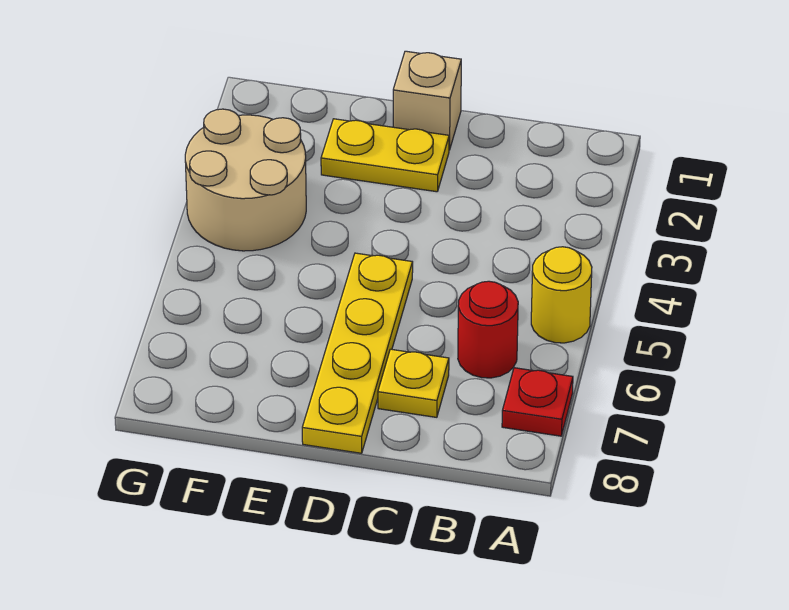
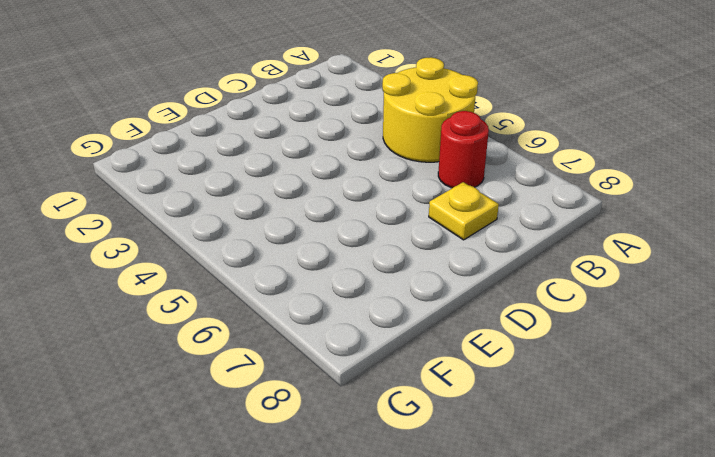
yellow 2x2 round brick [382,57,478,162] -> yellow 1x1 round brick [531,247,592,343]
none -> red 1x1 plate [502,368,573,436]
none -> tan 1x1 brick [393,51,461,150]

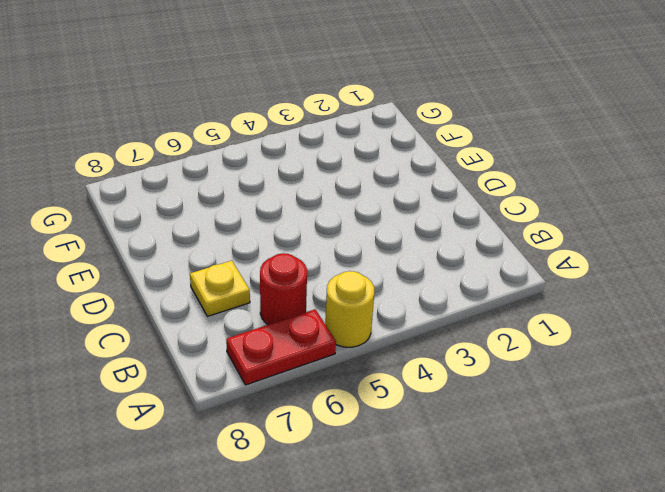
red 1x2 plate [226,309,336,385] -> red 1x1 plate [502,368,573,436]
none -> tan 1x1 brick [393,51,461,150]
none -> yellow 1x2 plate [321,119,449,192]

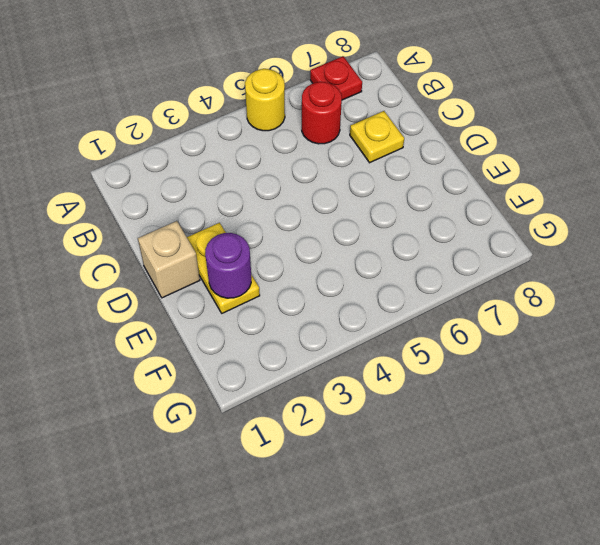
purple 1x1 round brick [205,233,251,298] -> none
none -> yellow 1x4 plate [302,253,413,453]
none -> tan 2x2 round brick [185,109,306,251]

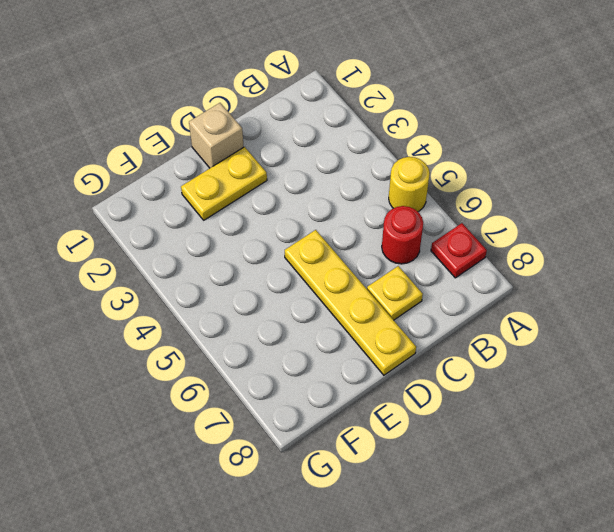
none -> tan 2x2 round brick [185,109,306,251]

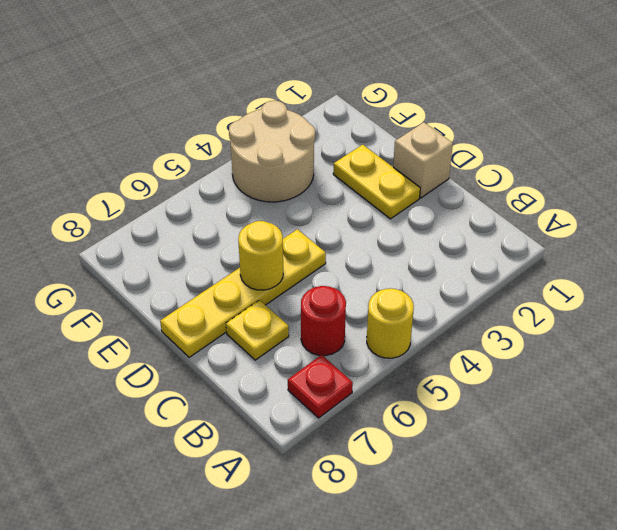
yellow 1x1 round brick [238,221,283,290] -> none

